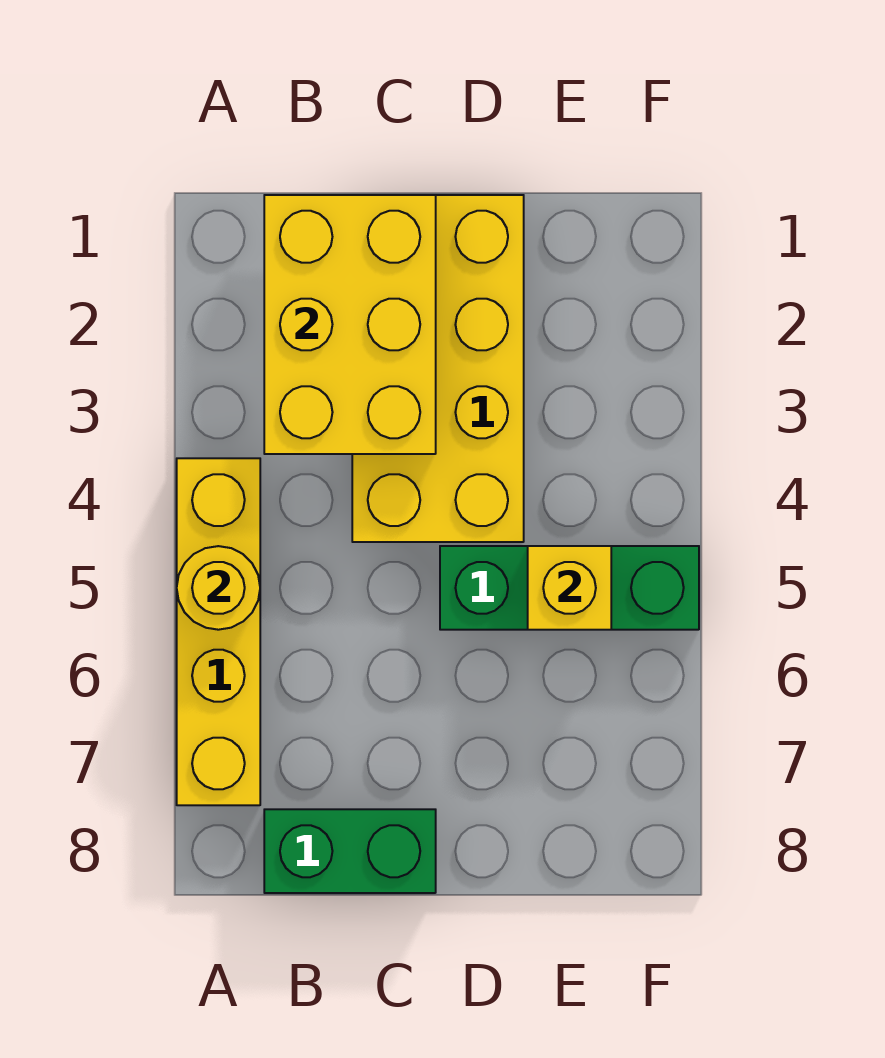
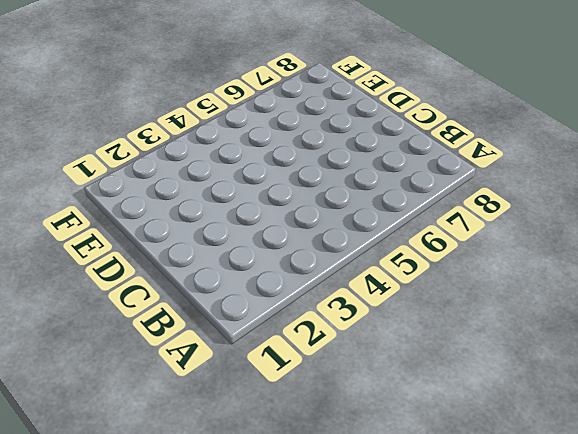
none -> yellow 1x4 brick [177,458,260,805]
none -> green 1x2 brick [264,809,436,893]

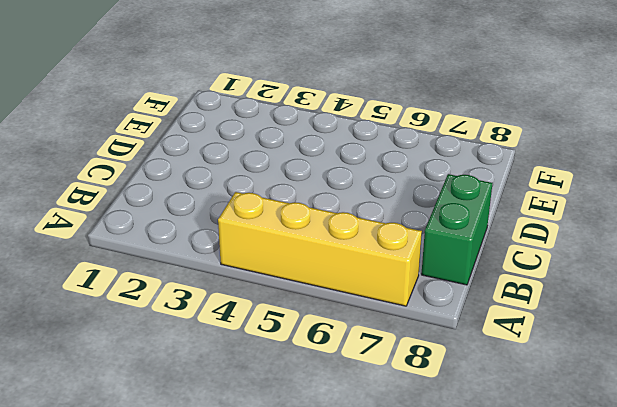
none -> yellow 2x4 brick [352,195,524,542]
none -> green 1x3 brick [440,546,699,630]

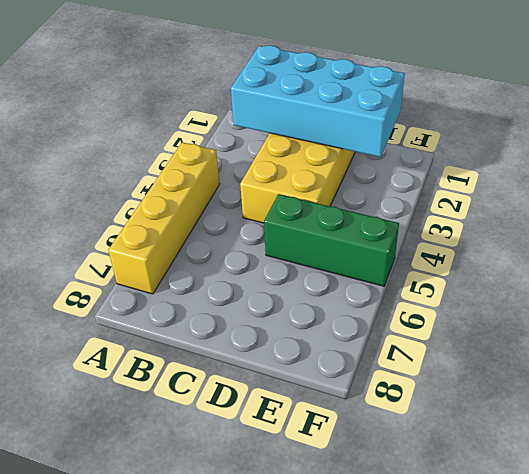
cyan 2x4 brick [231,45,405,157] -> yellow 2x3 brick [264,195,436,454]
none -> green 1x2 brick [264,809,436,893]
none -> yellow 1x1 round brick [177,546,260,630]

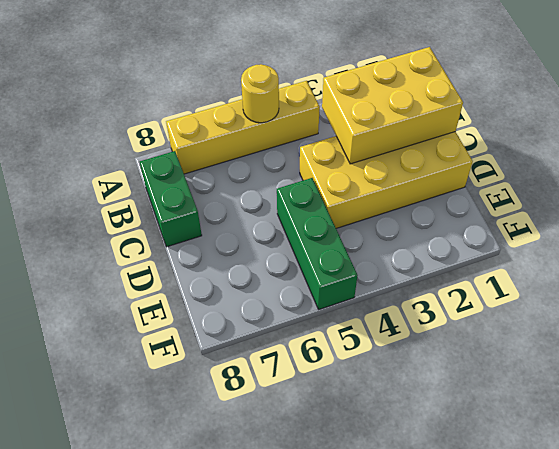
none -> yellow 1x1 brick [528,546,611,630]

